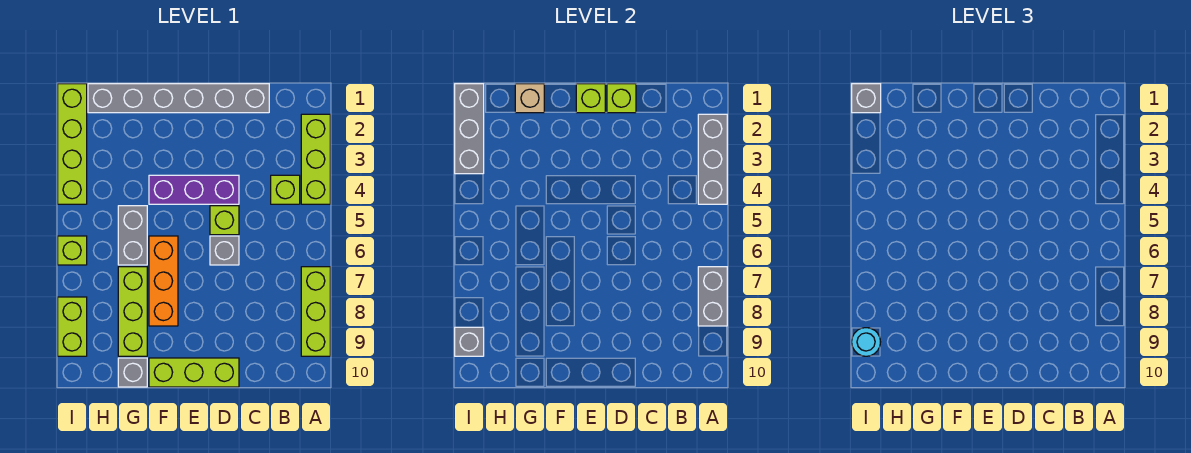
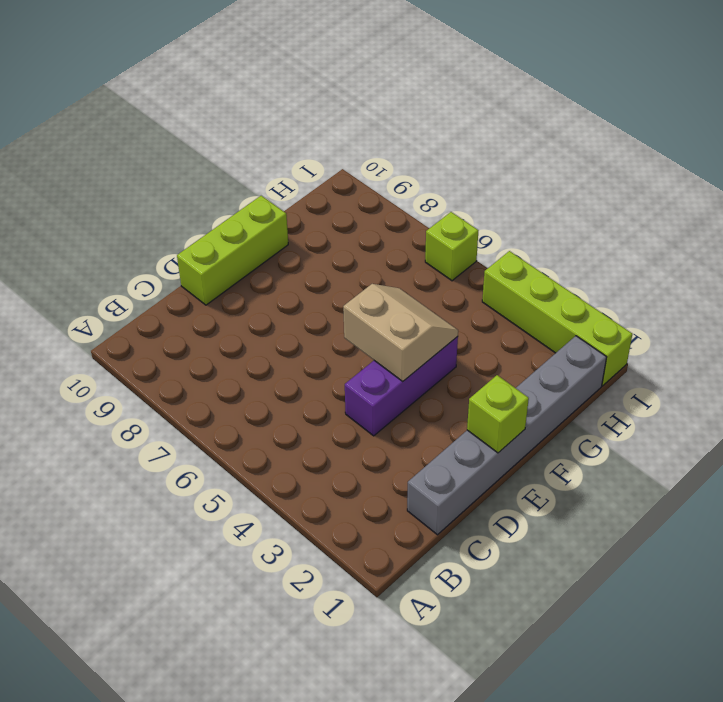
tan 2x2 slope [343,284,458,381] -> none
none -> lime 1x3 brick [301,114,330,204]
none -> lime 1x3 brick [301,267,330,356]
none -> lime 1x1 brick [271,175,300,204]

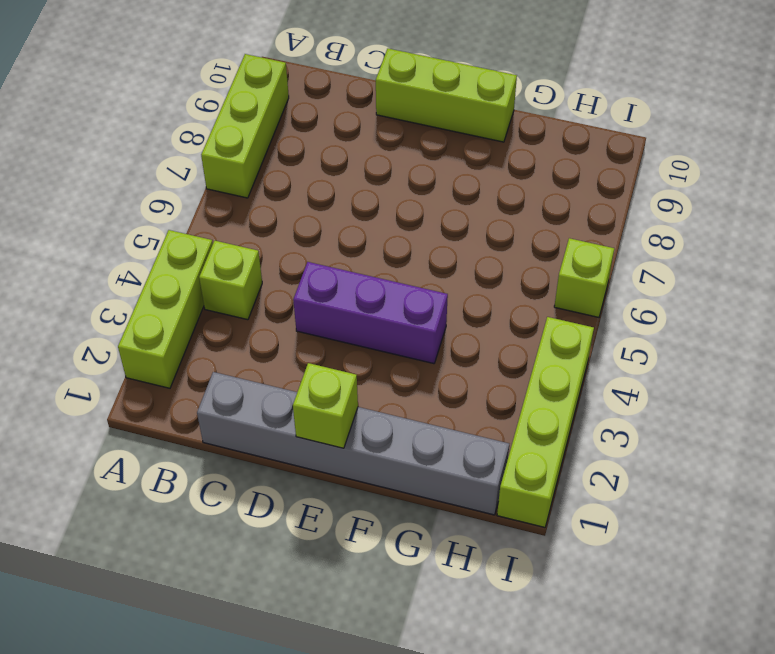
none -> lime 1x1 brick [210,206,239,235]
none -> grey 1x1 brick [210,236,239,265]
none -> orange 1x3 brick [149,236,178,326]

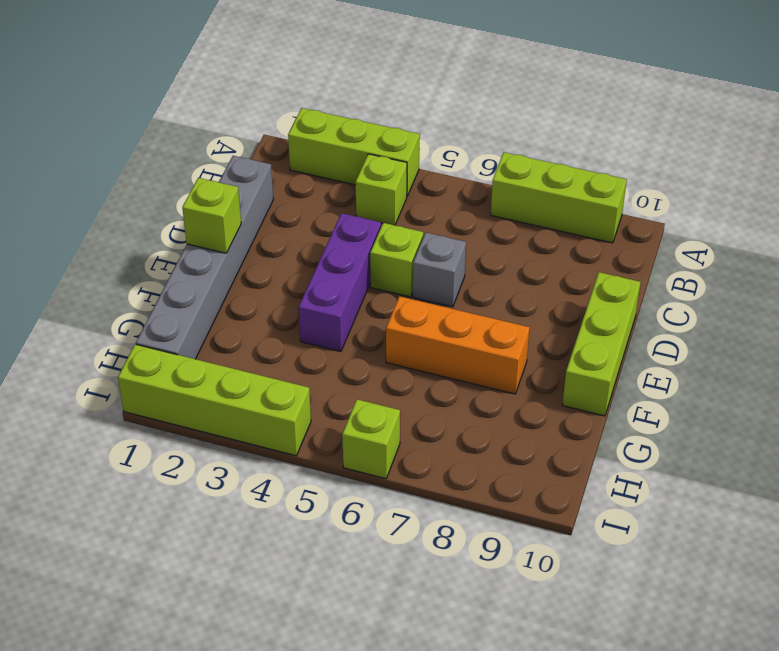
none -> grey 1x2 brick [118,206,147,265]
none -> lime 1x3 brick [118,267,147,356]
none -> grey 1x1 brick [118,358,147,387]

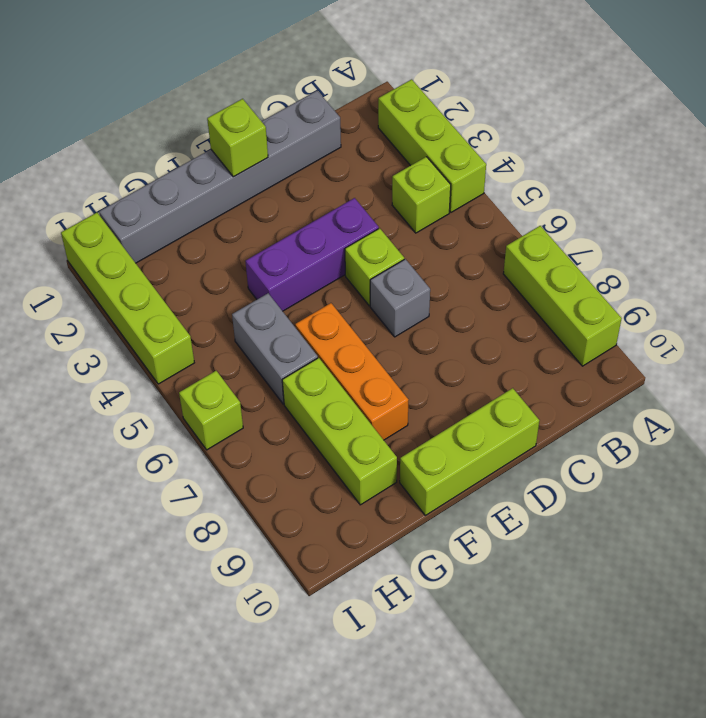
none -> grey 1x1 brick [118,358,147,387]
none -> lime 1x2 brick [58,297,87,356]
none -> grey 1x3 brick [698,114,727,204]

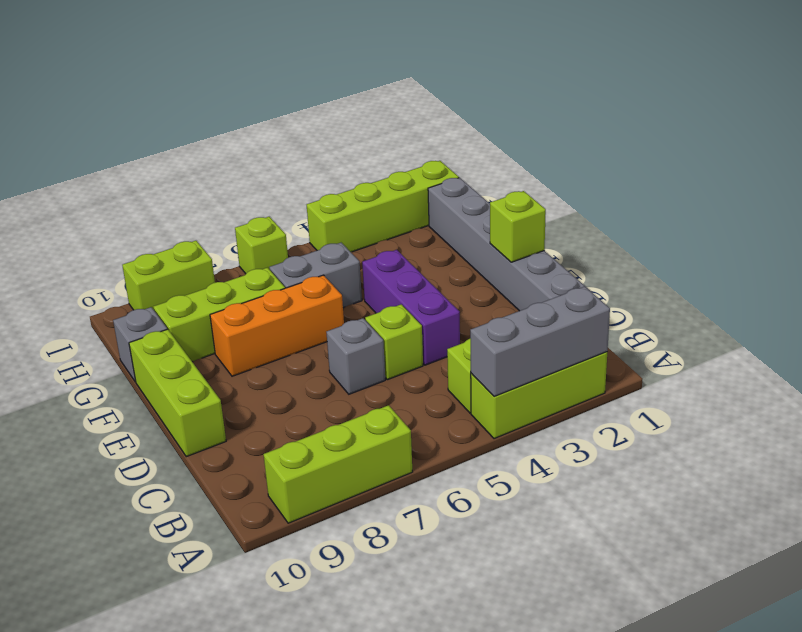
none -> grey 1x2 brick [698,267,727,326]
none -> lime 1x1 brick [607,84,636,113]
none -> tan 1x1 brick [515,84,544,113]

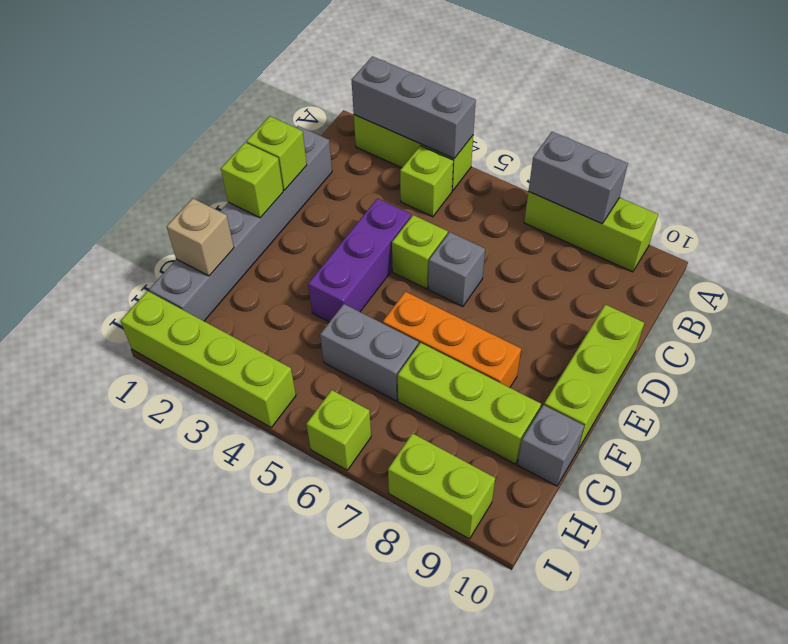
none -> grey 1x3 brick [455,84,484,174]
none -> grey 1x1 brick [455,327,484,356]
none -> grey 1x1 brick [852,84,881,113]

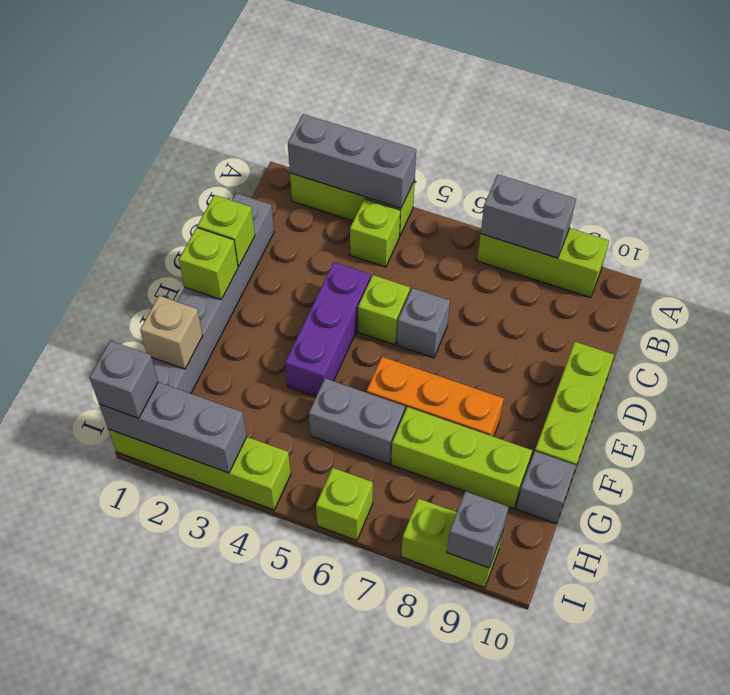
none -> cyan 1x1 round brick [852,328,880,356]

